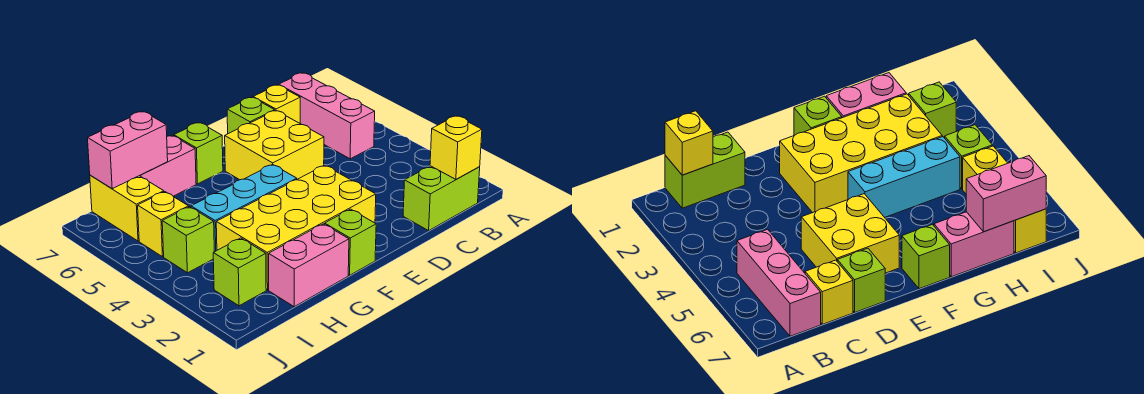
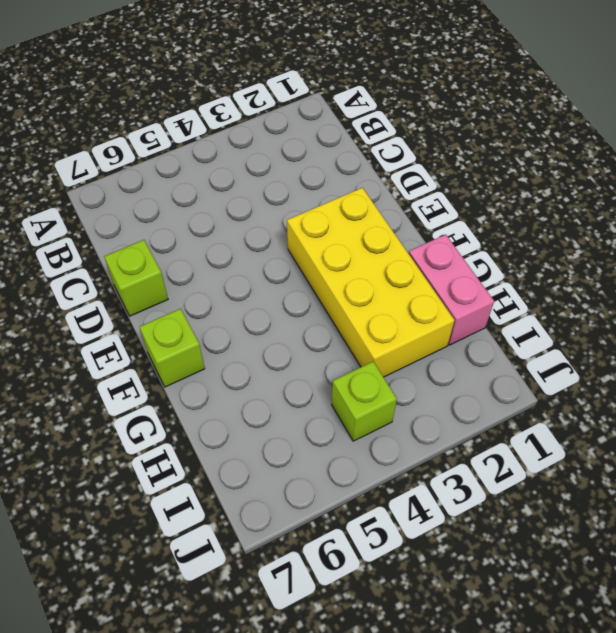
none -> lime 1x2 brick [403,166,480,231]
none -> pink 1x3 brick [279,73,375,159]
none -> yellow 1x1 brick [253,85,300,123]

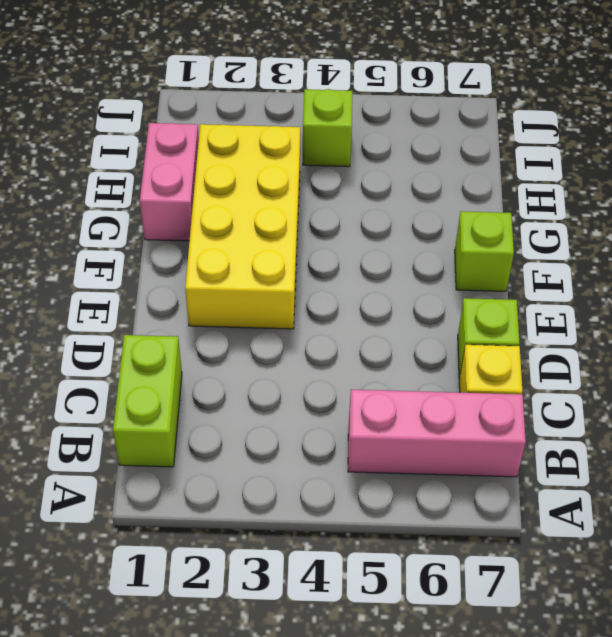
none -> yellow 2x2 brick [225,111,324,180]
none -> lime 1x1 brick [325,209,376,275]
none -> cyan 1x3 brick [191,164,297,252]

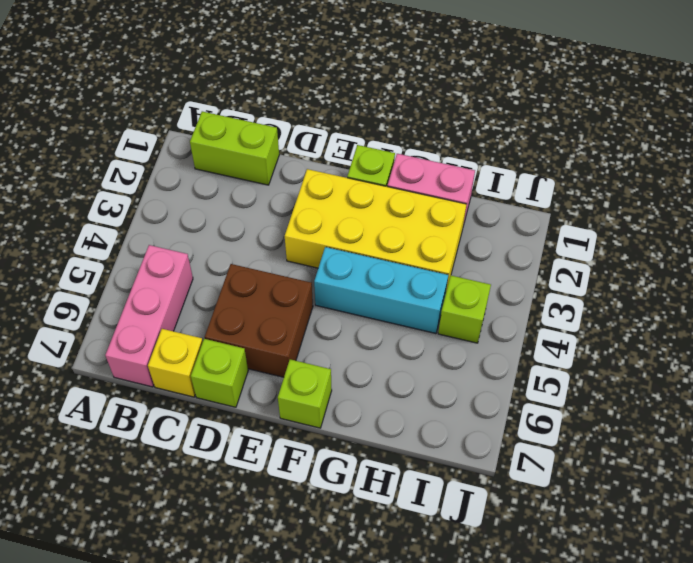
brown 2x2 brick [205,264,313,377] -> yellow 2x2 brick [225,111,324,180]
none -> pink 1x2 brick [140,136,196,196]
none -> lime 1x1 brick [213,238,266,306]
none -> yellow 1x1 brick [138,192,189,257]

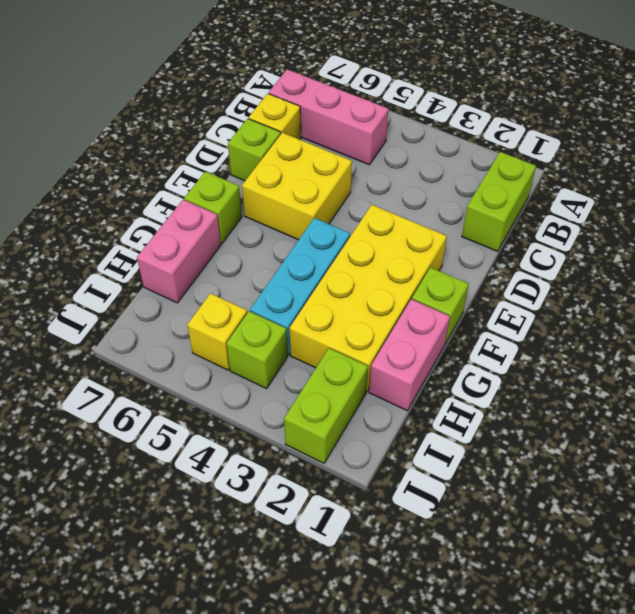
lime 1x2 brick [284,348,368,463] -> lime 1x1 brick [213,238,266,306]
none -> yellow 1x2 brick [90,175,164,241]
none -> yellow 1x1 brick [430,116,482,179]
none -> pink 1x2 brick [88,111,168,189]

